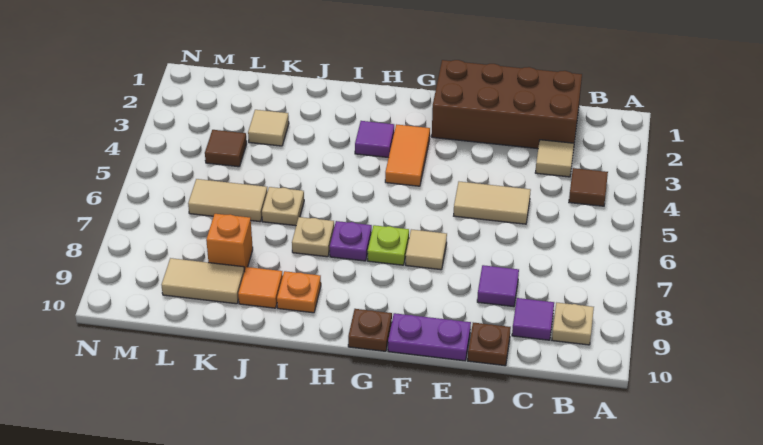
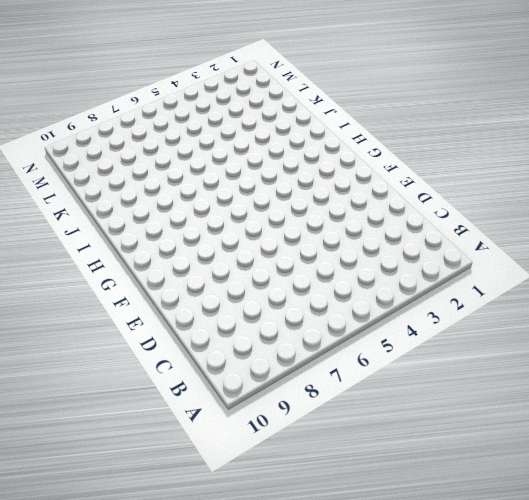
none -> brown 1x1 tile [569,168,608,206]
none -> tan 1x1 plate [552,303,594,345]
none -> brown 2x4 brick [432,60,582,149]

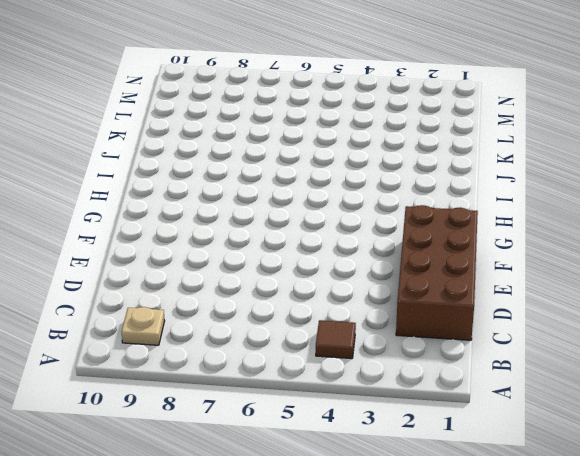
none -> tan 1x1 tile [535,140,574,177]
none -> purple 1x1 tile [512,298,554,340]
none -> tan 1x2 tile [454,182,531,224]

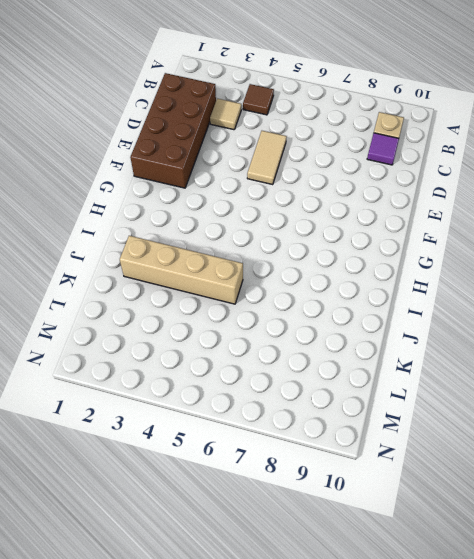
tan 1x4 brick [120,236,243,304] -> none
none -> purple 1x1 tile [477,265,519,307]
none -> brown 1x1 plate [468,323,511,366]
none -> purple 1x2 plate [388,313,471,361]

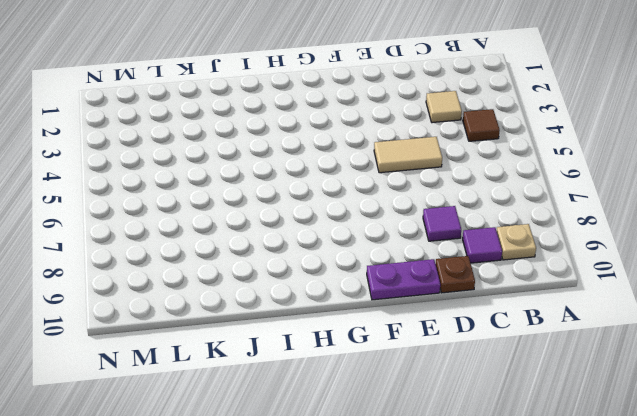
none -> brown 2x4 brick [432,60,582,149]
none -> tan 1x1 tile [406,229,447,270]
none -> orange 1x2 tile [385,124,430,186]

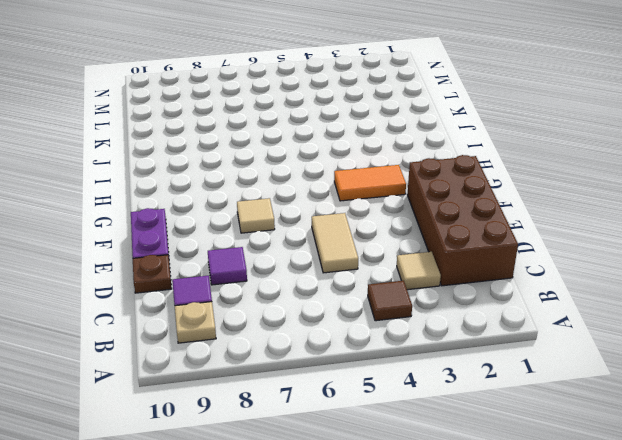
none -> lime 1x1 plate [368,225,409,265]
none -> brown 1x1 plate [348,309,392,351]
none -> purple 1x1 tile [355,121,394,158]

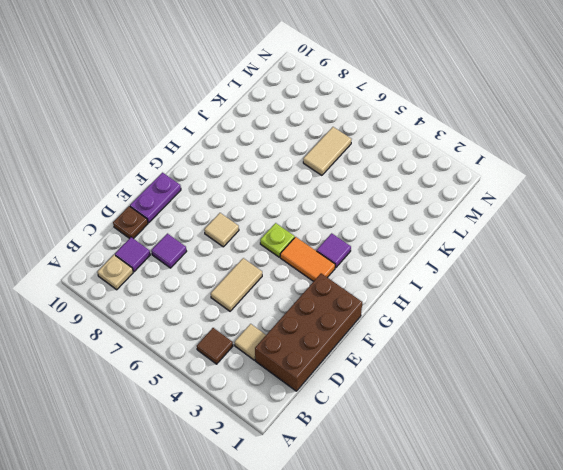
lime 1x1 plate [260,223,295,257] -> lime 1x1 plate moved to [368,225,409,265]
none -> brown 1x1 plate [348,309,392,351]
none -> purple 1x1 plate [330,221,372,261]
none -> tan 1x1 plate [292,217,334,257]

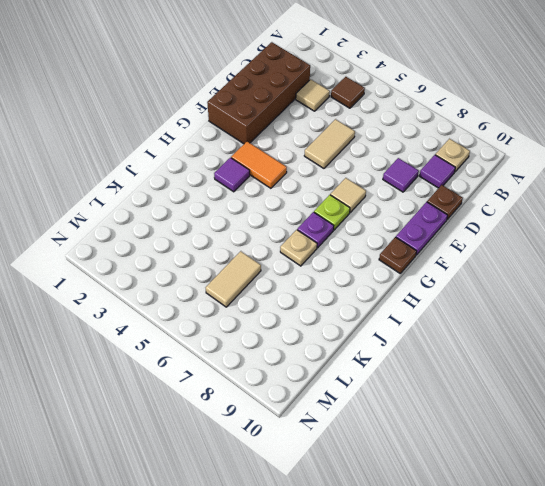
none -> orange 1x1 plate [277,271,321,313]
none -> tan 1x1 plate [262,187,304,226]
none -> orange 1x1 tile [238,267,283,308]

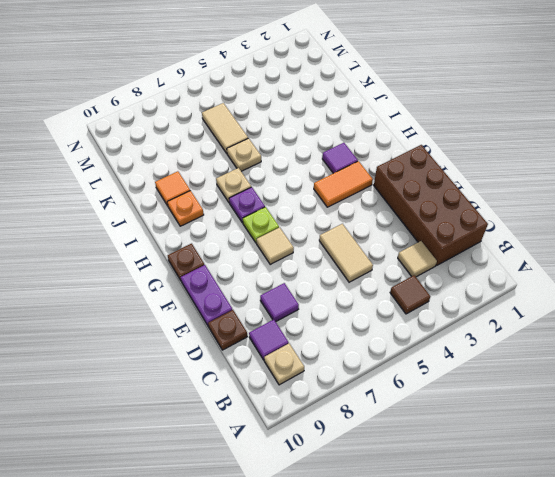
none -> tan 1x1 tile [248,110,289,146]
none -> orange 1x1 brick [206,214,253,271]
none -> tan 1x2 tile [162,258,245,304]

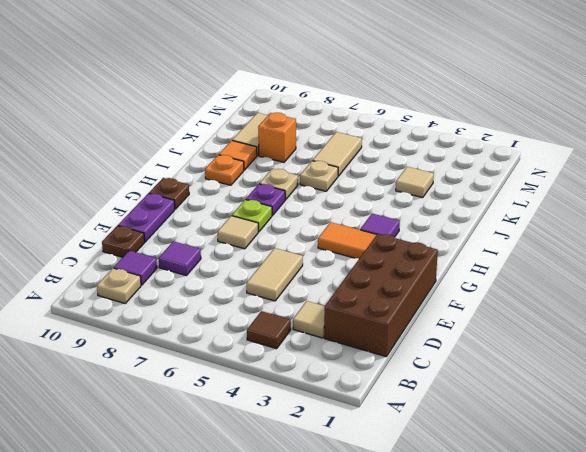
none -> brown 1x1 tile [205,130,247,167]

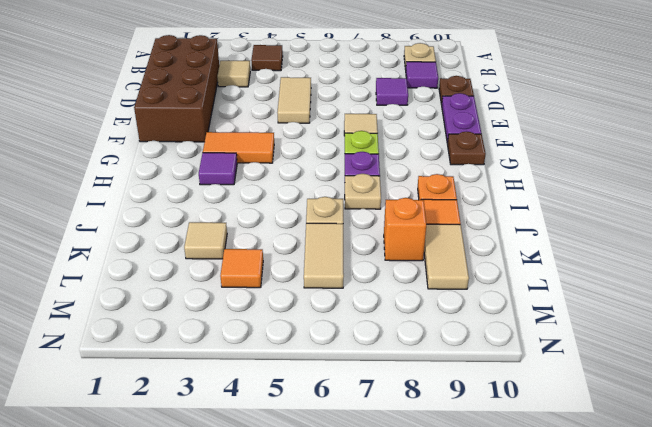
orange 1x1 tile [220,249,263,288] -> brown 1x1 tile [205,130,247,167]

